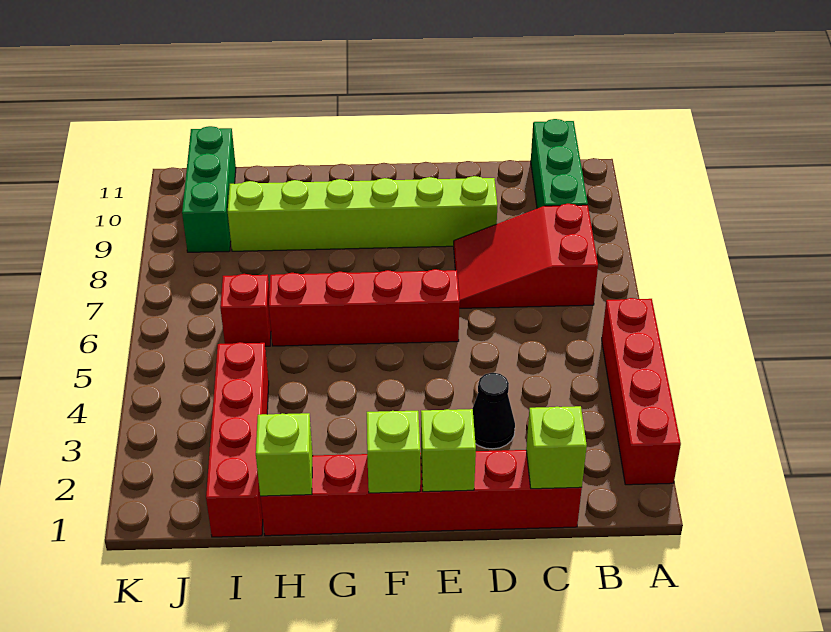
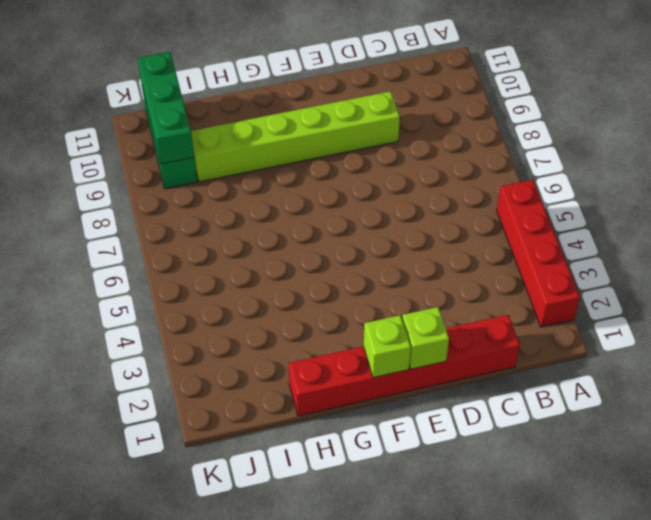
green 1x3 brick [138,52,194,164] -> green 1x3 brick moved to [531,119,588,208]
none -> red 2x3 slope [454,204,598,308]
none -> black 1x1 cone [472,373,515,449]
none -> red 1x4 brick [269,269,460,346]

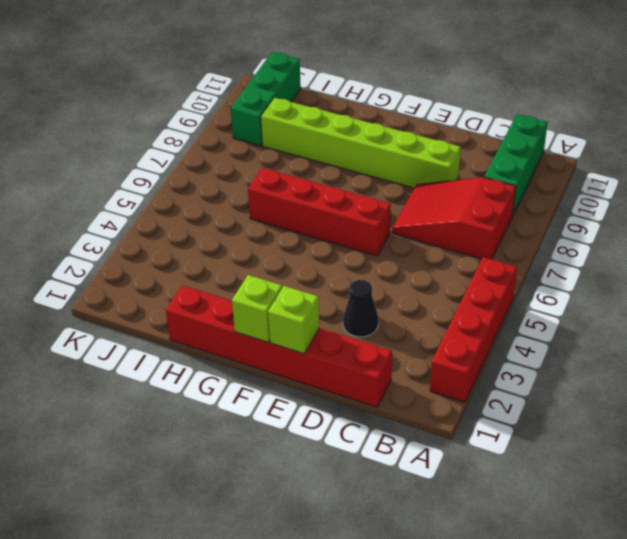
none -> red 1x4 brick [206,342,269,537]
none -> red 1x1 brick [220,274,271,346]
none -> lime 1x1 brick [526,406,587,489]

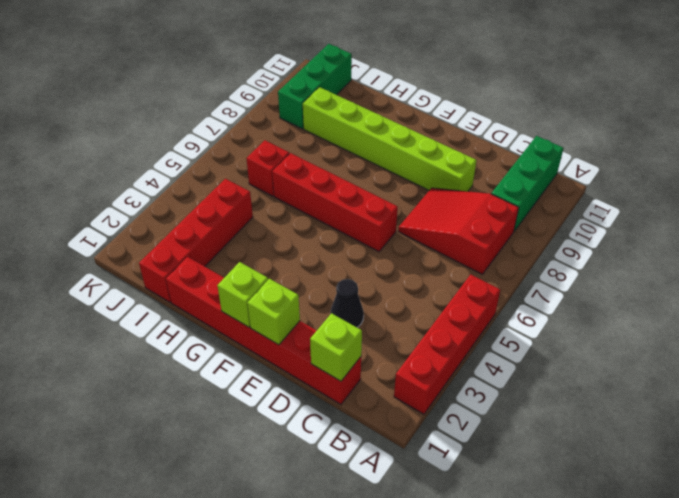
none -> lime 1x1 brick [256,413,313,496]

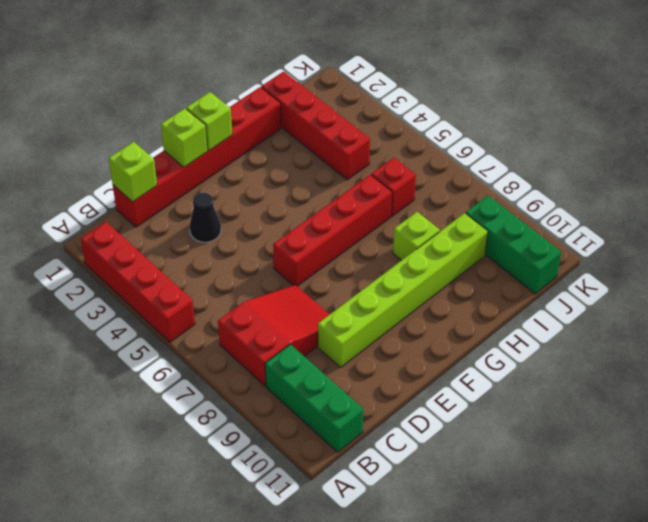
lime 1x1 brick [393,212,440,260] -> lime 1x1 brick moved to [256,413,313,496]

